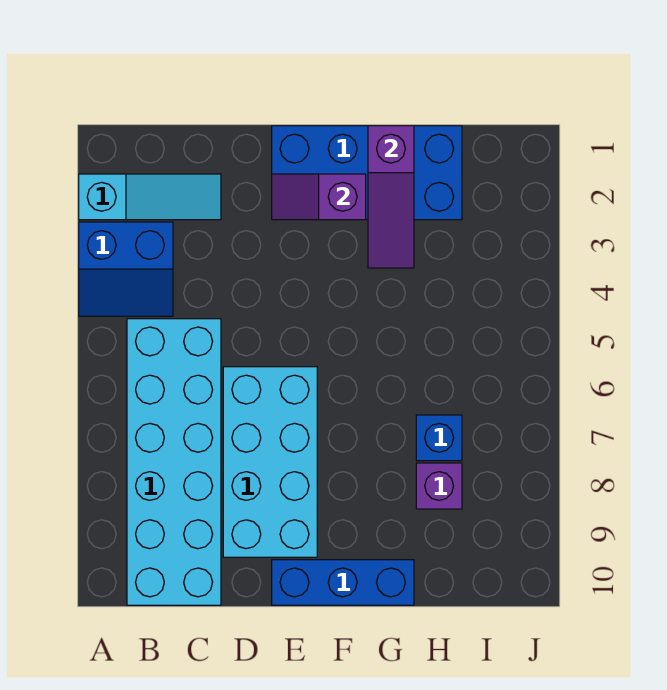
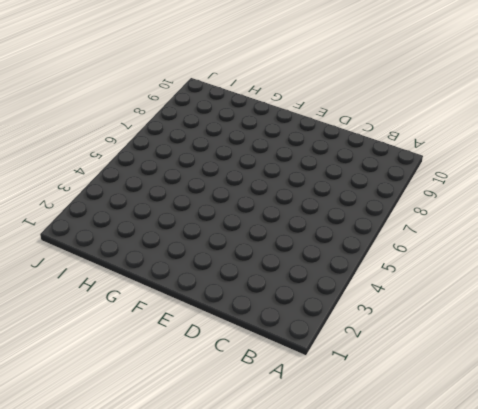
none -> cyan 1x3 slope [79,174,221,220]
none -> blue 2x2 slope [79,222,173,316]

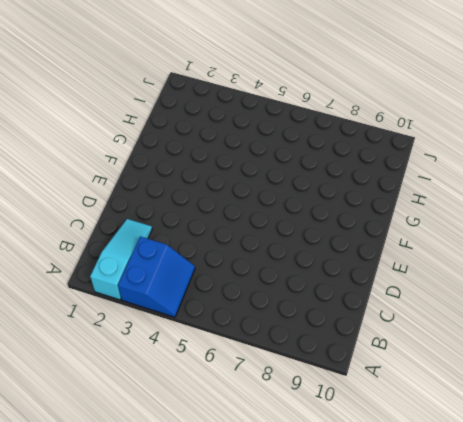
none -> cyan 2x6 brick [127,319,221,605]
none -> cyan 2x4 brick [223,367,317,557]

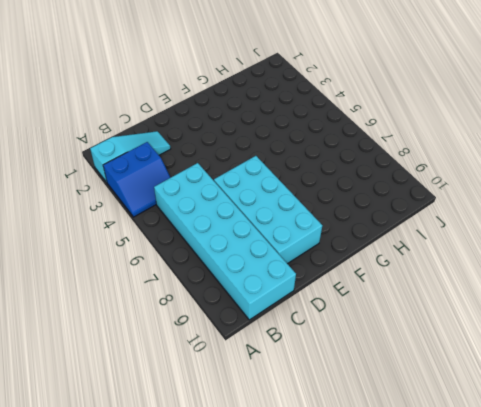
none -> blue 2x4 brick [272,126,462,220]
none -> blue 1x3 brick [272,560,414,605]

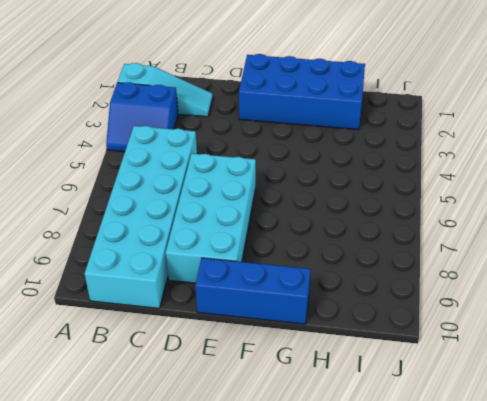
none -> blue 1x1 brick [416,415,462,461]
none -> purple 1x1 brick [416,463,462,509]

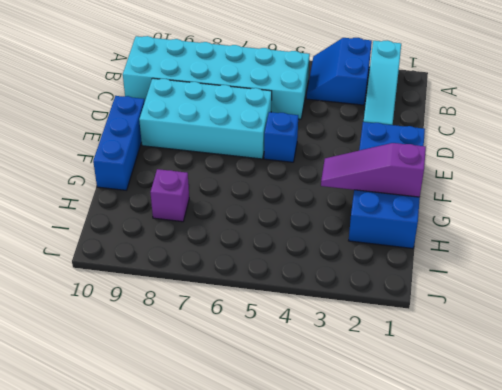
blue 1x1 brick [264,112,298,162] -> blue 1x1 brick moved to [416,415,462,461]
none -> purple 1x2 slope [272,174,366,220]

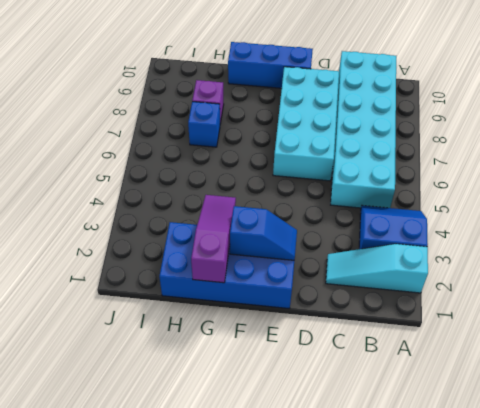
blue 1x2 slope [230,206,297,260] -> purple 1x2 slope [272,174,366,220]

